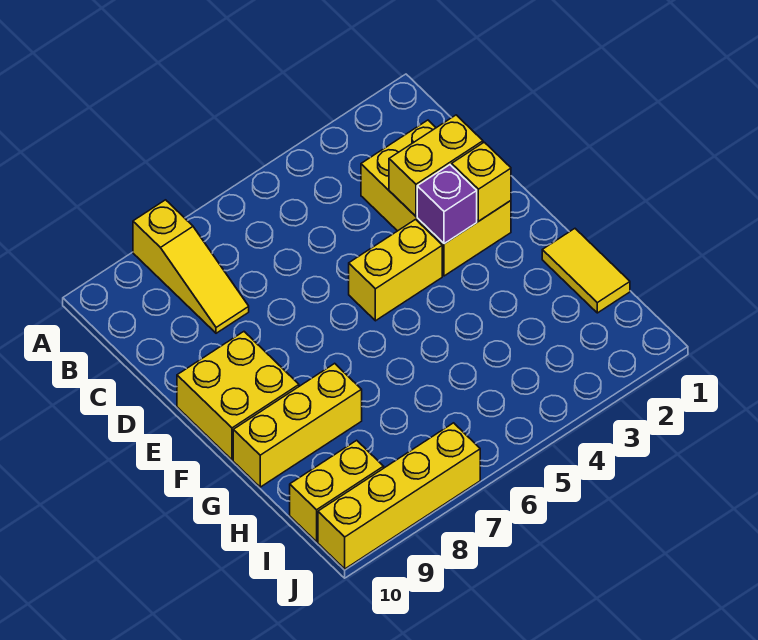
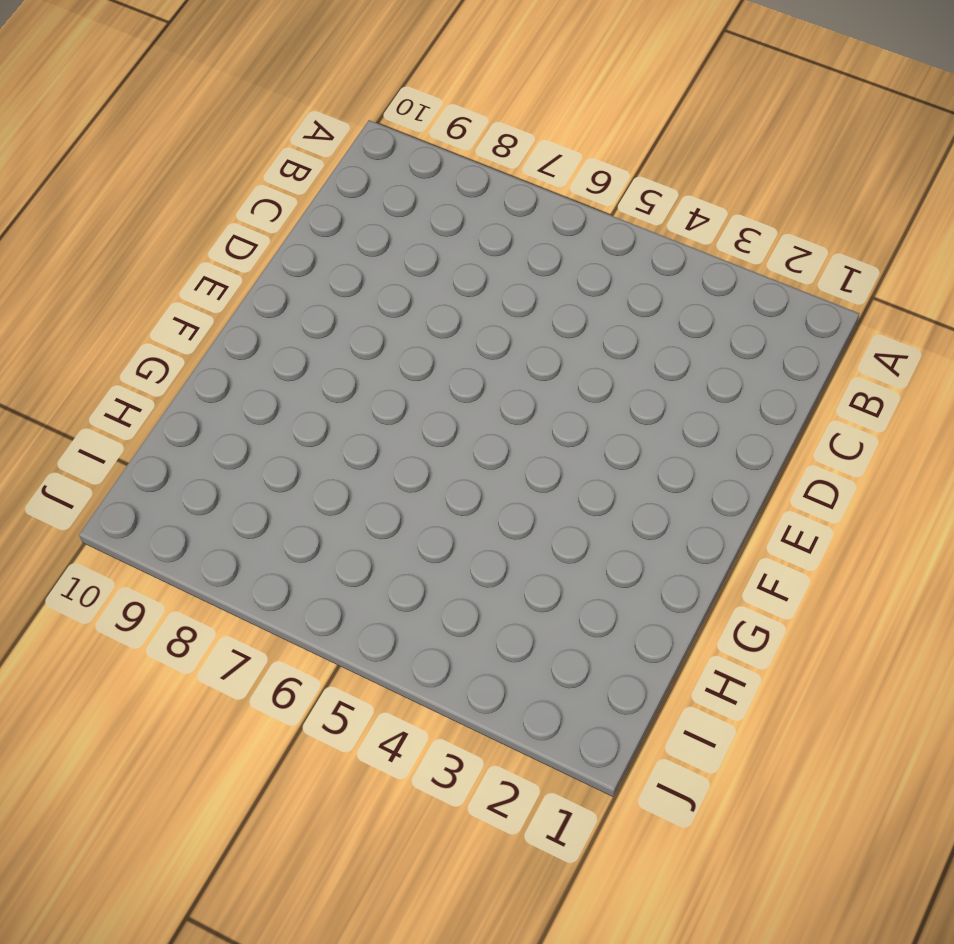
none -> yellow 1x3 slope [133,200,249,333]
none -> yellow 2x3 brick [361,120,511,276]

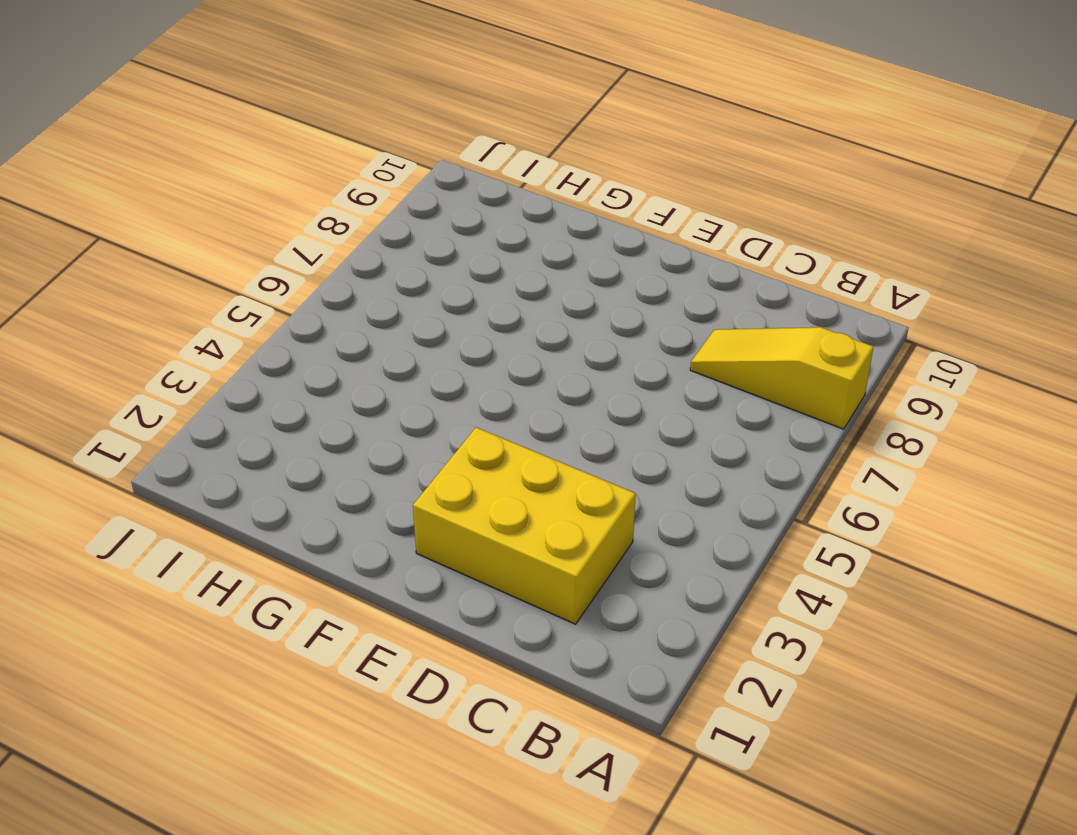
none -> yellow 1x2 brick [349,219,442,321]
none -> yellow 2x2 brick [177,332,299,460]

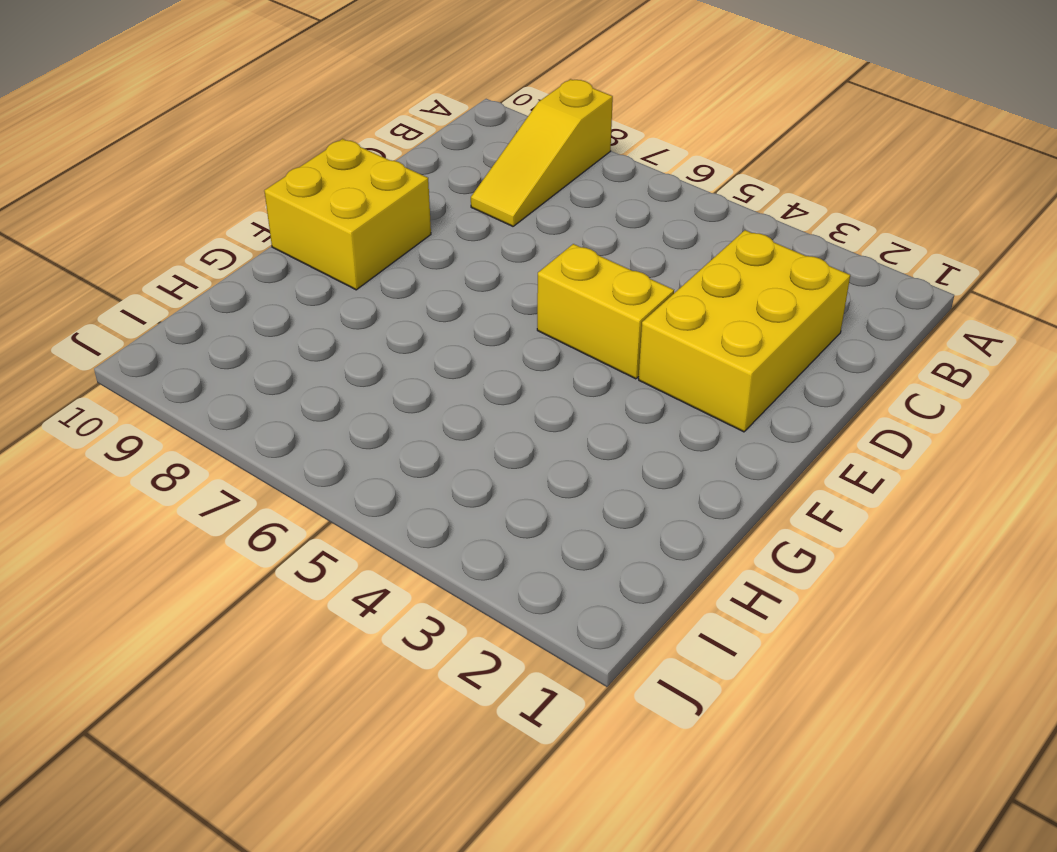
none -> yellow 1x2 tile [542,229,630,313]
none -> yellow 1x3 brick [233,363,362,487]

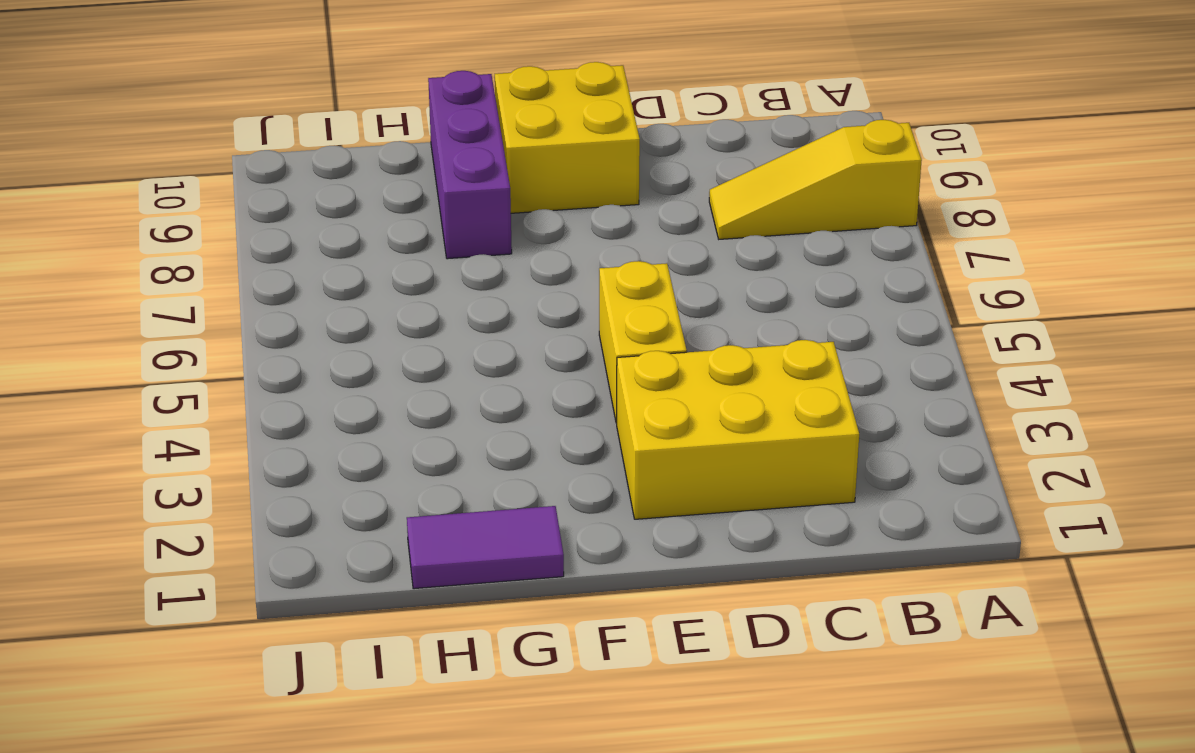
purple 1x2 tile [407,506,564,589] -> yellow 1x2 tile [542,229,630,313]
purple 1x3 brick [428,71,512,259] -> yellow 1x3 brick [233,363,362,487]
none -> yellow 1x2 brick [290,440,384,542]
none -> yellow 1x4 brick [318,423,480,569]

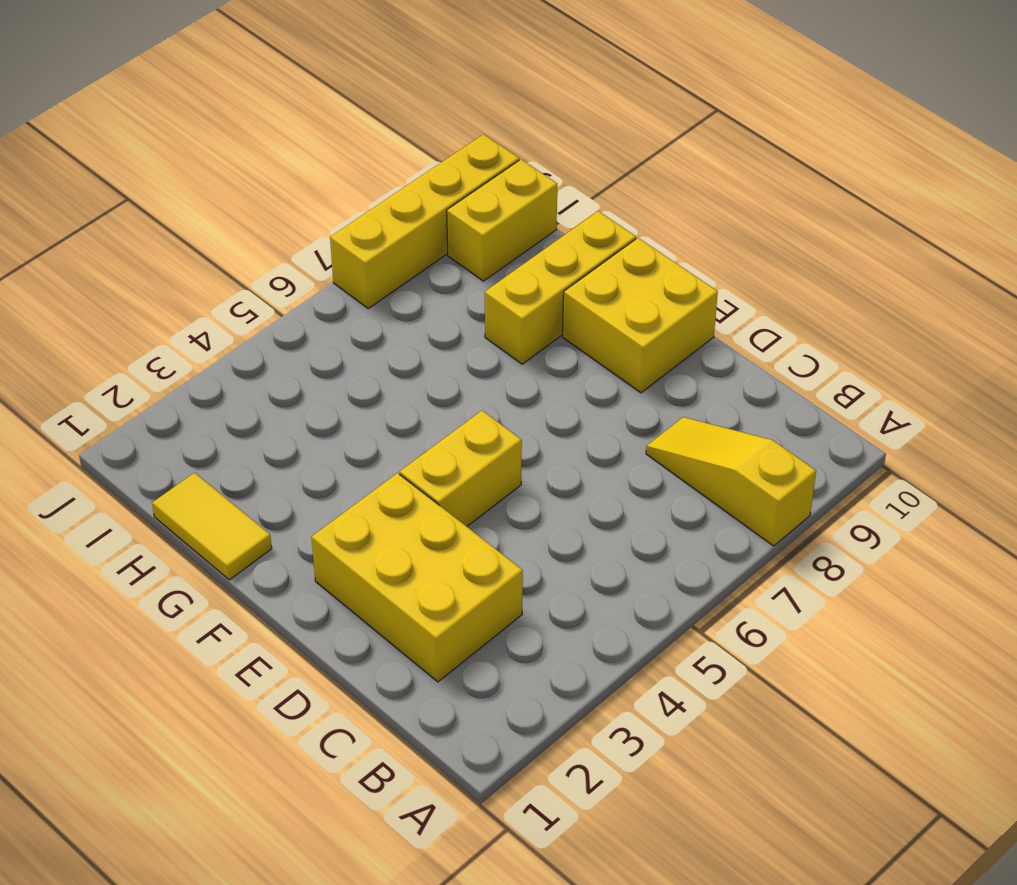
none -> yellow 1x2 brick [389,115,483,216]
none -> yellow 1x1 brick [452,142,511,221]

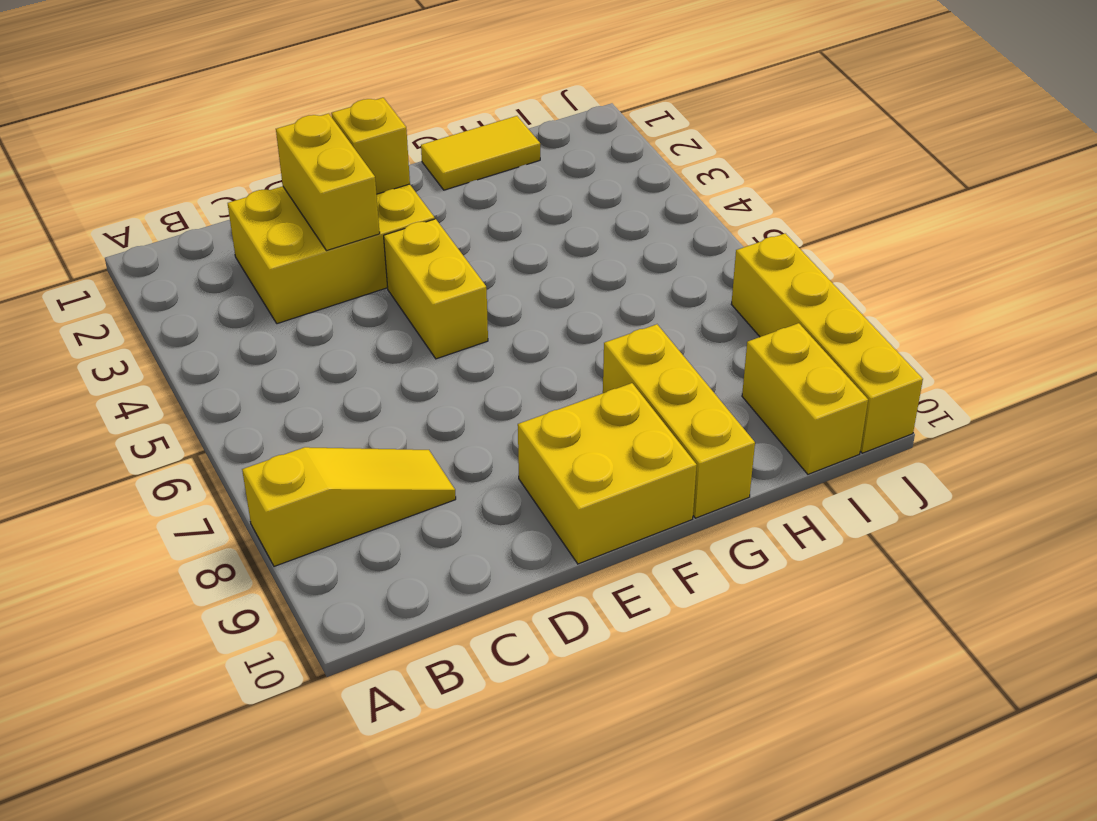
none -> purple 1x1 brick [417,165,477,244]

